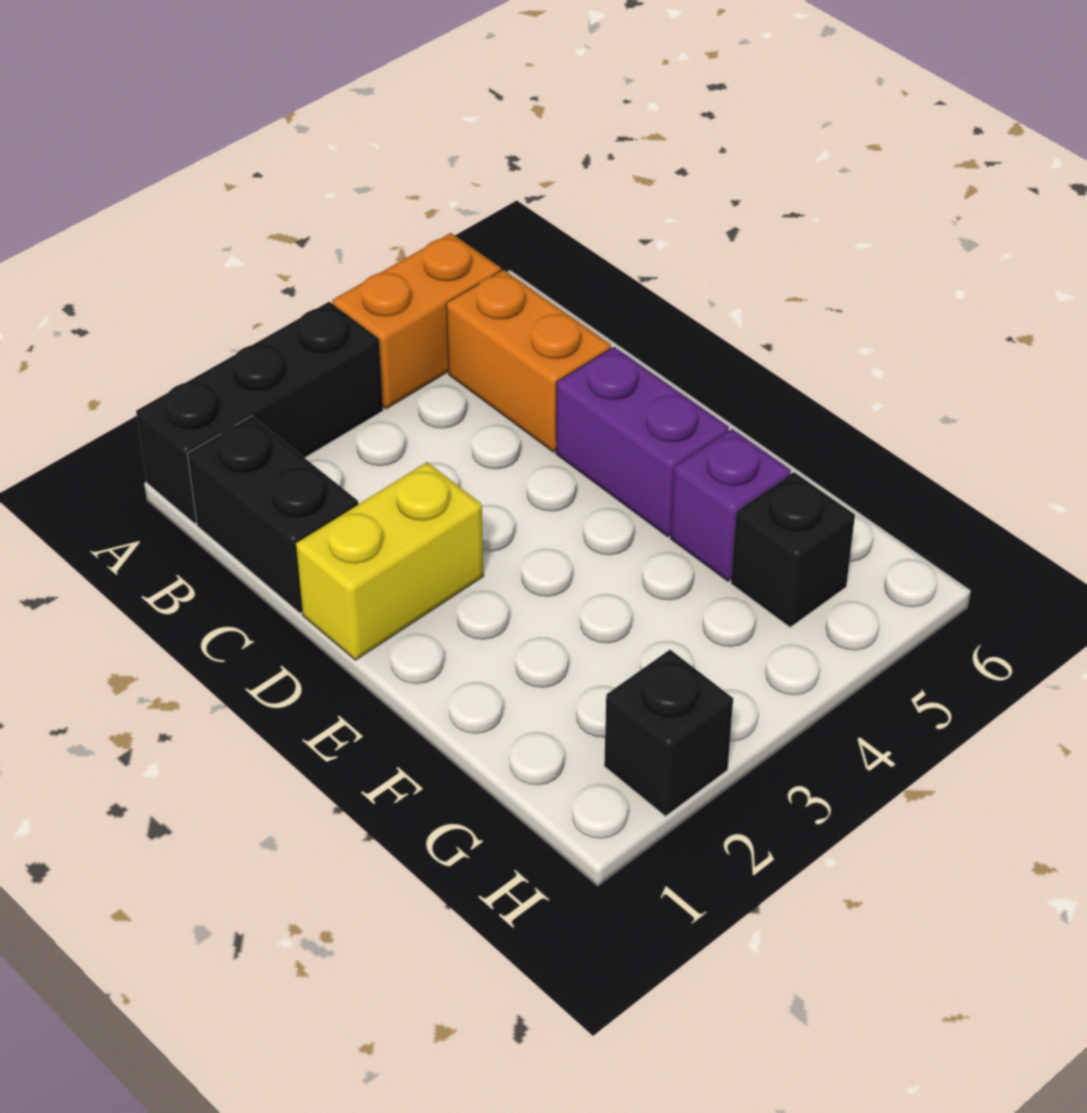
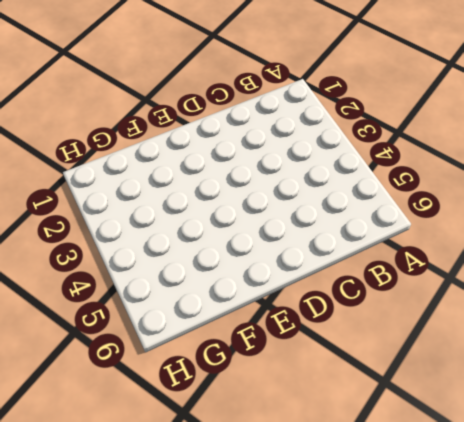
none -> black 1x3 brick [136,302,383,523]
none -> orange 1x2 brick [332,233,501,409]

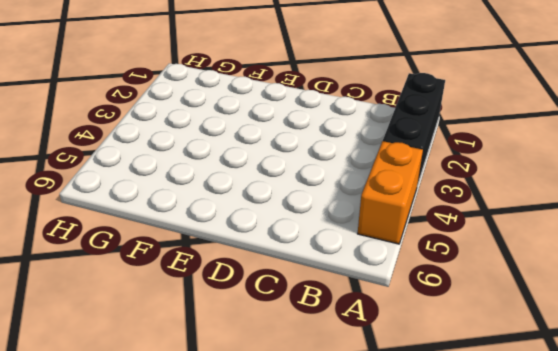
none -> black 1x2 brick [187,416,358,613]
none -> orange 1x2 brick [446,270,611,452]

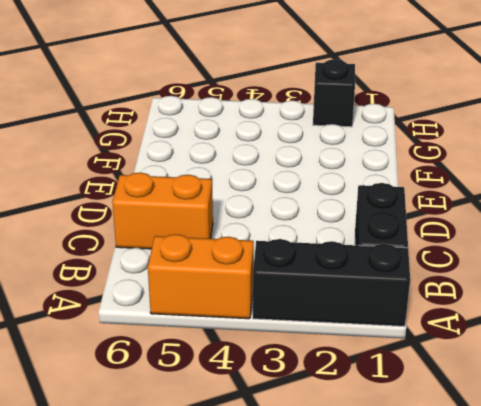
orange 1x2 brick [112,172,213,249] -> orange 1x2 brick turned to [446,270,611,452]
none -> yellow 1x2 brick [296,462,484,660]
none -> purple 1x2 brick [556,347,729,537]

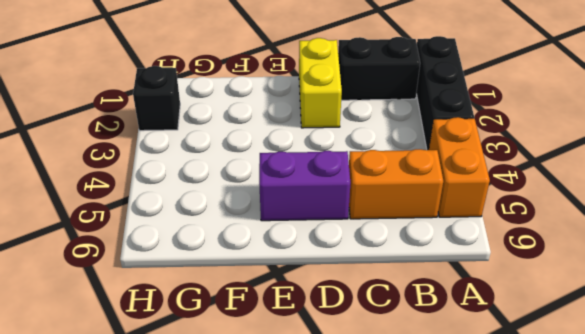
none -> purple 1x1 brick [671,429,791,581]
none -> black 1x1 brick [731,472,855,627]

